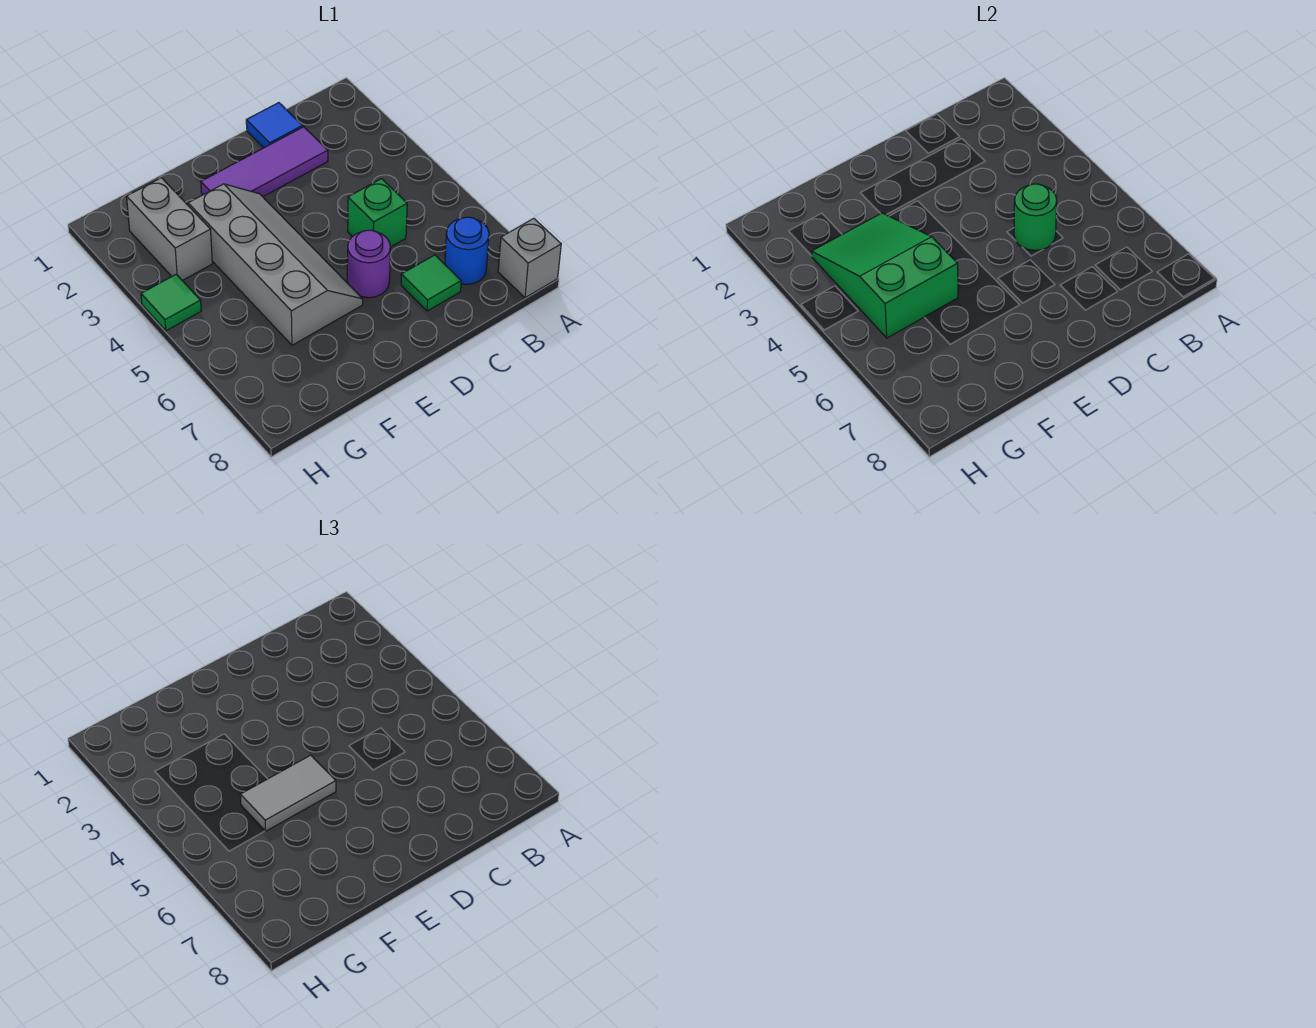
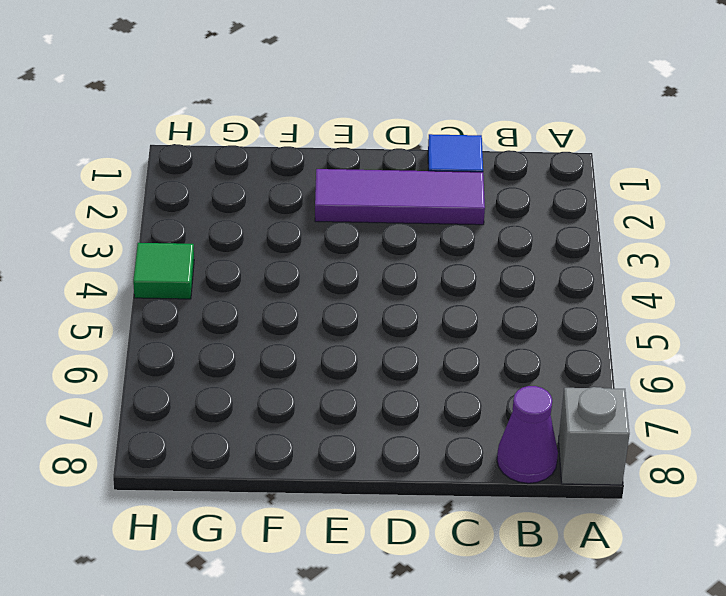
purple 1x1 cone [497,386,558,483] -> none
none -> blue 1x1 round brick [445,217,489,284]
none -> green 1x1 brick [348,179,407,247]
none -> green 1x1 tile [401,255,461,311]

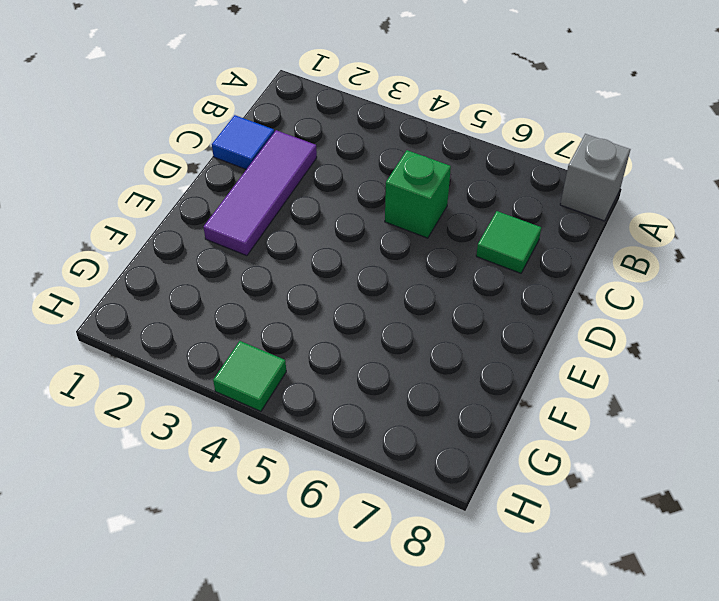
none -> blue 1x1 round brick [445,217,489,284]
none -> purple 1x1 round brick [347,230,391,298]
none -> grey 2x4 slope [188,184,363,345]

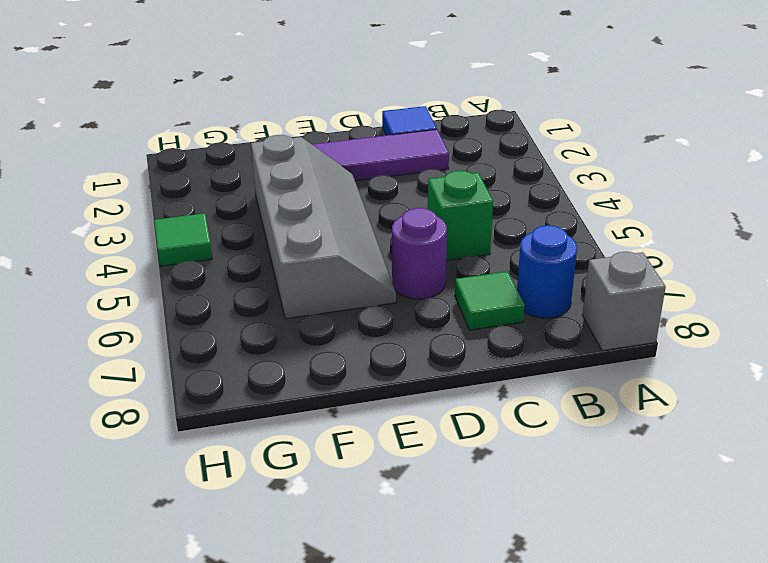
none -> grey 1x2 brick [127,178,212,280]
none -> green 1x1 round brick [1014,184,1057,250]
none -> green 2x3 slope [812,213,958,338]

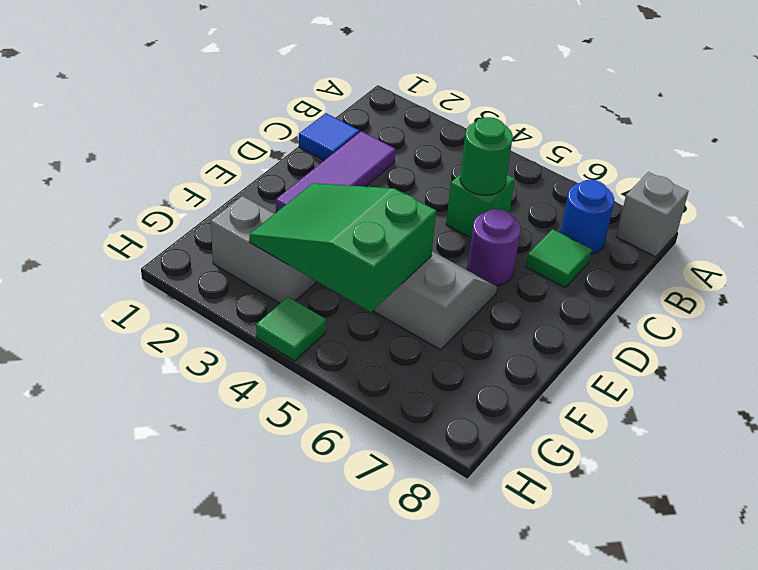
none -> grey 1x2 tile [240,755,336,831]

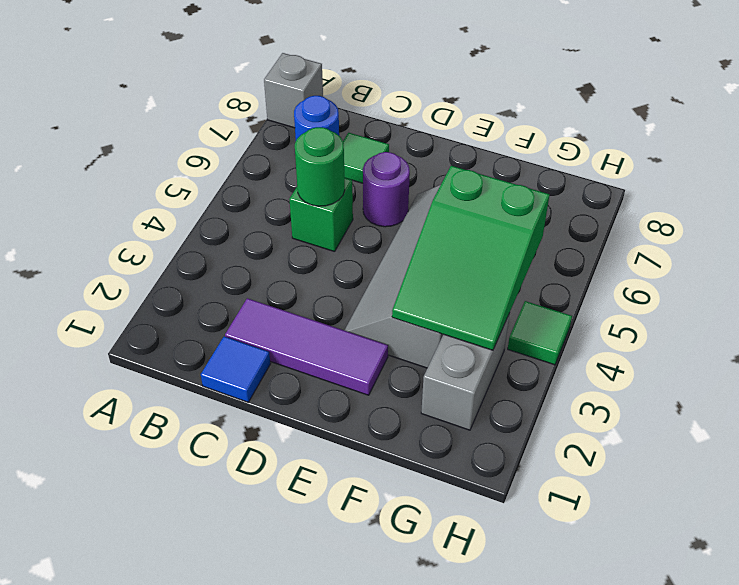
none -> grey 1x2 tile [240,755,336,831]

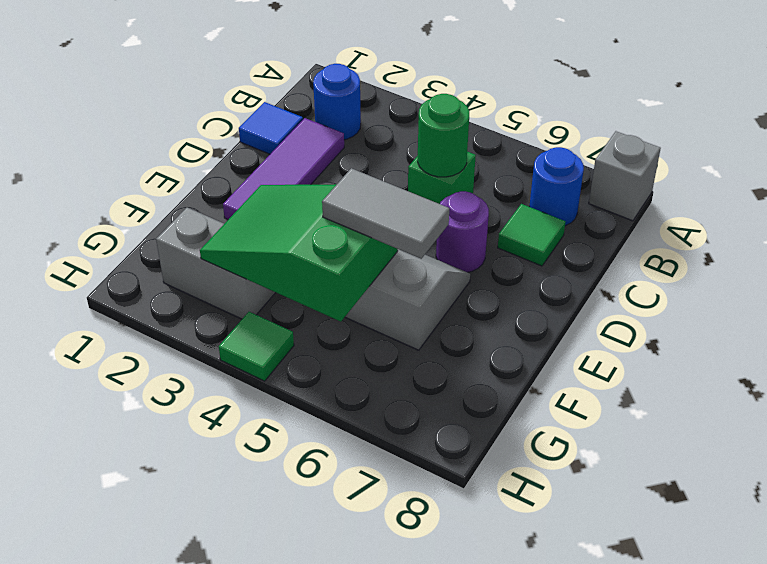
blue 1x1 round brick [313,64,361,140] -> none
grey 1x2 tile [322,168,449,259] -> grey 1x2 tile turned to [240,755,336,831]

